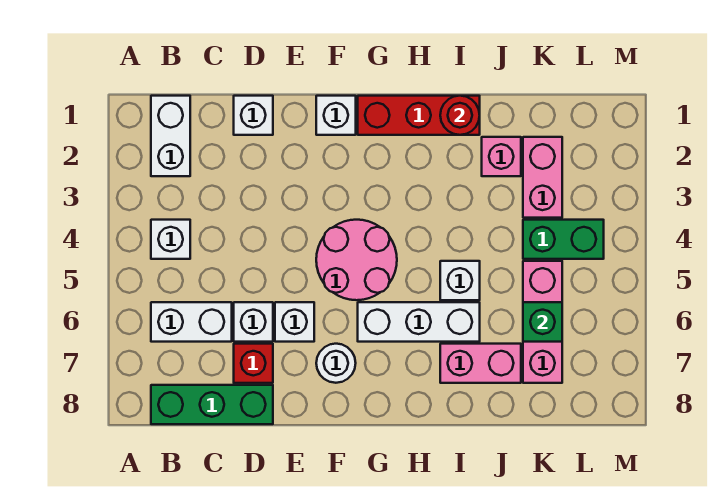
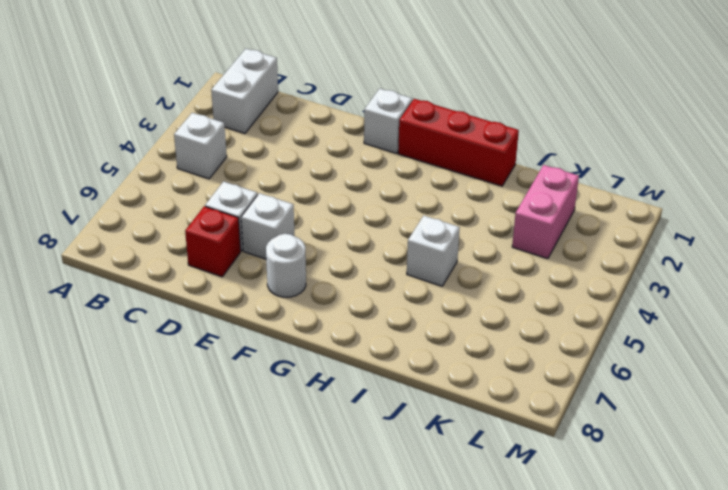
none -> white 1x2 brick [151,302,232,342]
none -> green 1x3 brick [151,385,273,424]
none -> white 1x1 brick [234,96,273,135]

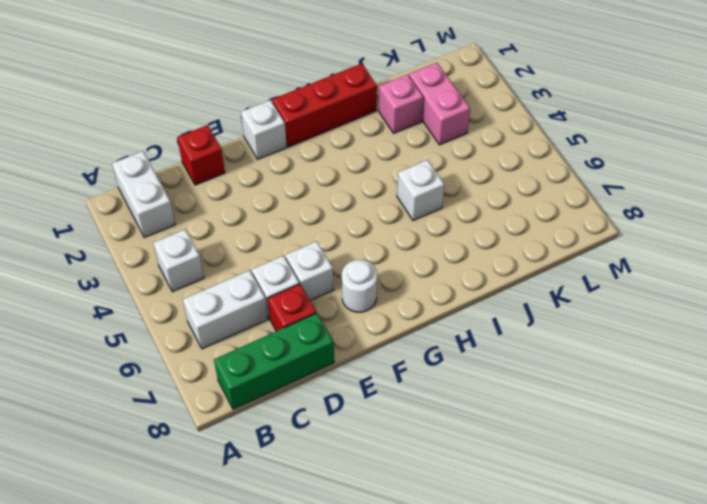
red 1x1 brick [177,125,225,185] -> white 1x1 brick [234,96,273,135]
none -> pink 2x2 round brick [316,220,397,300]
none -> white 1x3 brick [358,302,480,342]
none -> pink 1x2 brick [440,344,521,383]

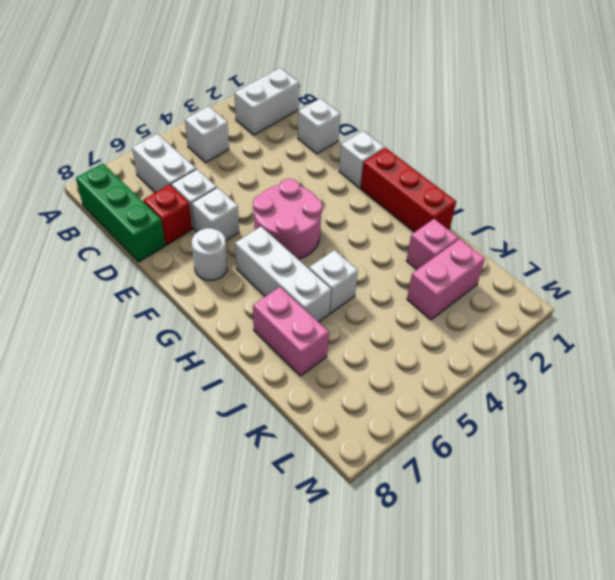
none -> green 1x2 brick [523,220,604,259]
none -> pink 1x3 brick [523,261,562,383]
none -> red 1x1 round brick [440,96,480,135]

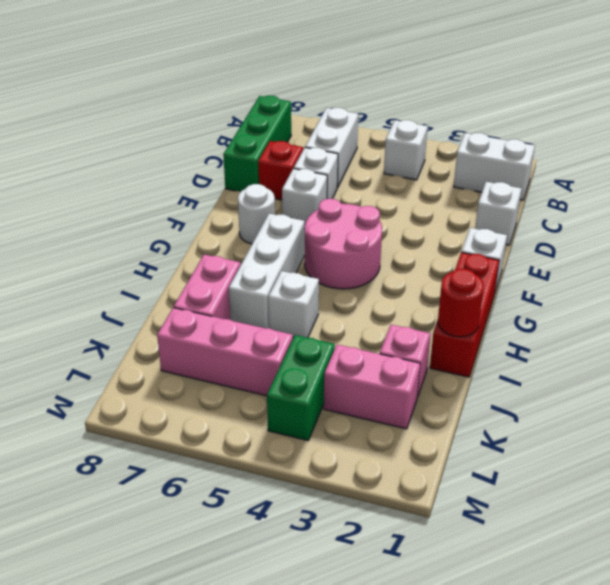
none -> green 1x1 brick [523,302,562,342]

